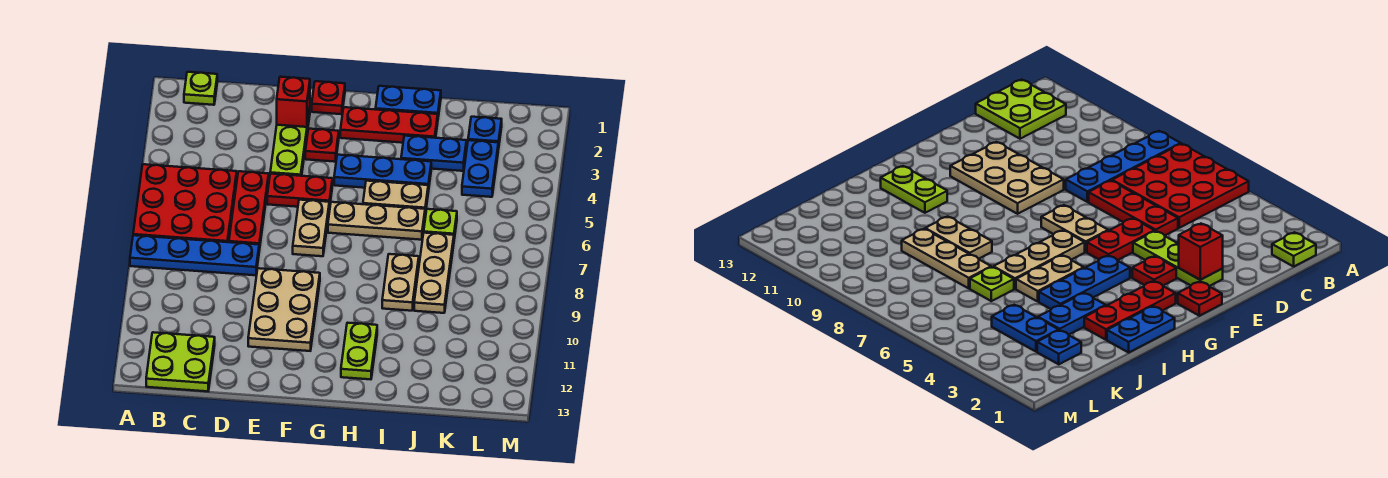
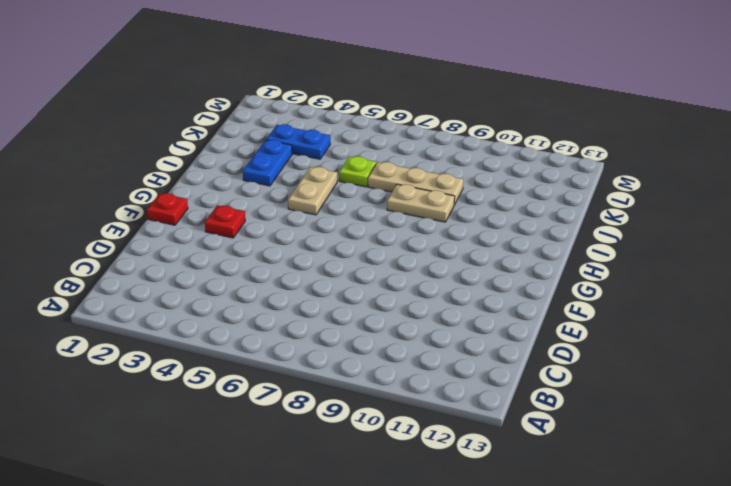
none -> red 3x3 plate [133,164,237,242]
none -> blue 1x4 plate [130,235,259,275]
none -> lime 1x1 plate [184,72,217,105]

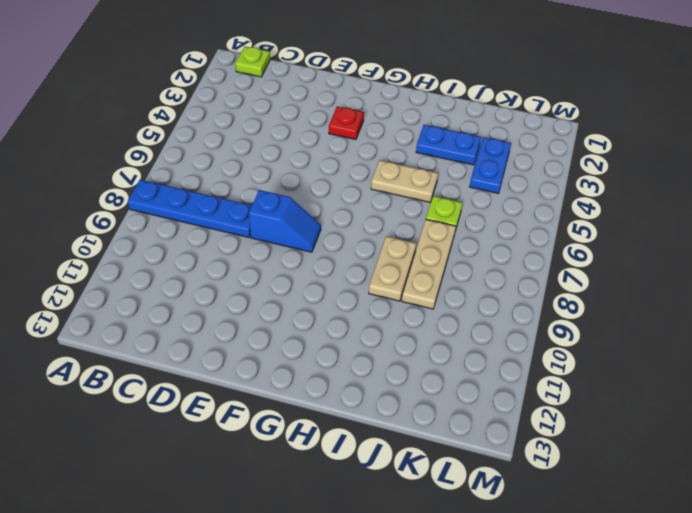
blue 1x2 slope [249,190,321,252] -> none
none -> red 3x3 plate [133,164,237,242]
none -> lime 2x2 plate [146,332,215,391]
none -> red 1x3 plate [229,171,269,250]

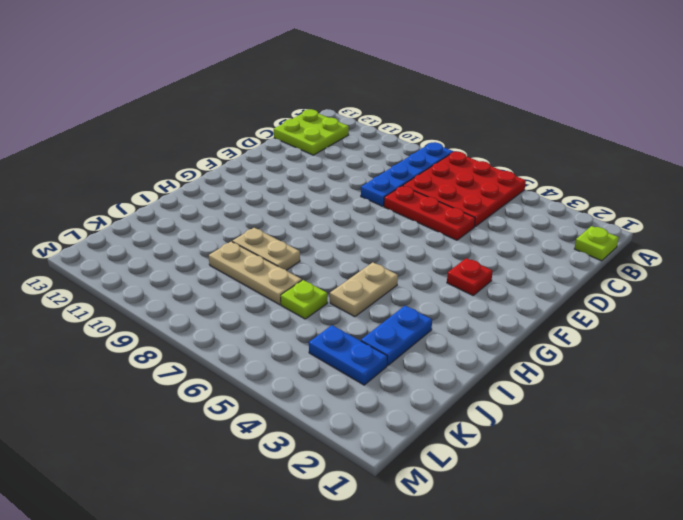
none -> lime 1x3 plate [270,108,310,176]
none -> red 1x2 plate [267,174,332,209]
none -> tan 2x3 plate [248,268,320,351]

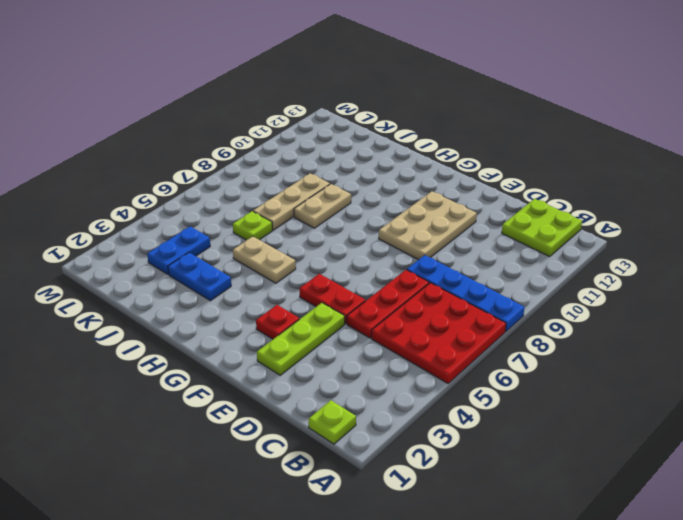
none -> red 1x1 plate [312,81,345,114]
none -> tan 1x2 plate [293,200,329,256]
none -> red 1x3 plate [340,107,438,143]

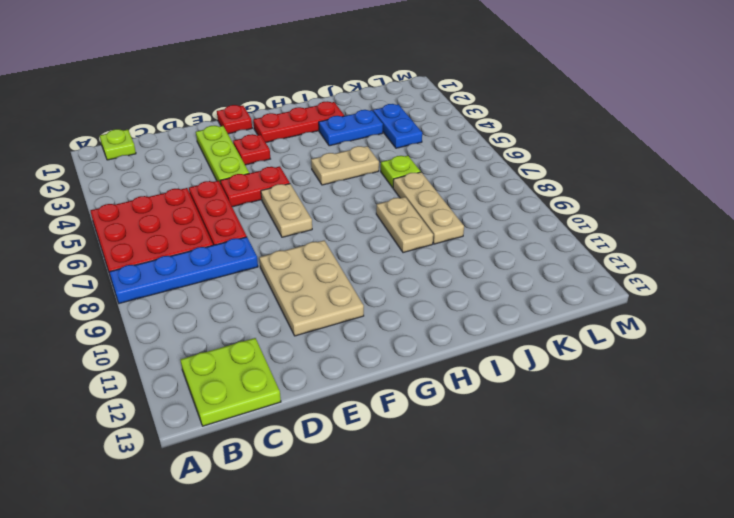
none -> blue 1x3 plate [334,155,431,192]
none -> tan 1x3 plate [328,202,425,240]
none -> blue 1x2 plate [376,86,441,117]

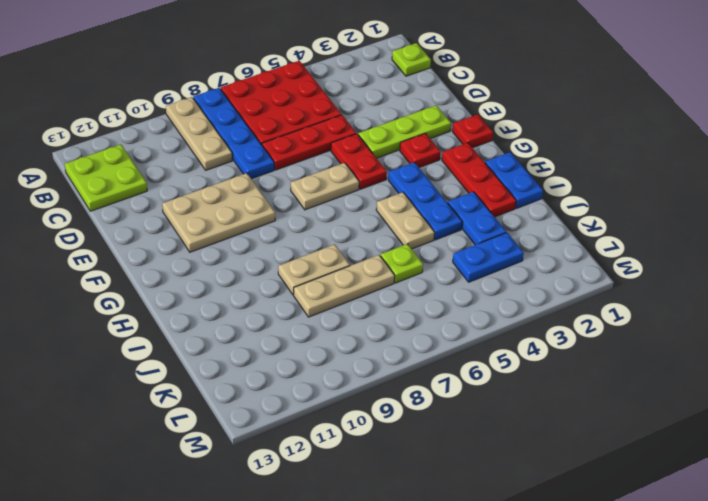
tan 1x3 plate [166,97,232,170] -> tan 1x3 plate moved to [328,202,425,240]
none -> lime 1x2 plate [341,323,377,379]
none -> blue 1x1 plate [468,117,502,149]
none -> red 1x1 brick [277,77,310,127]

